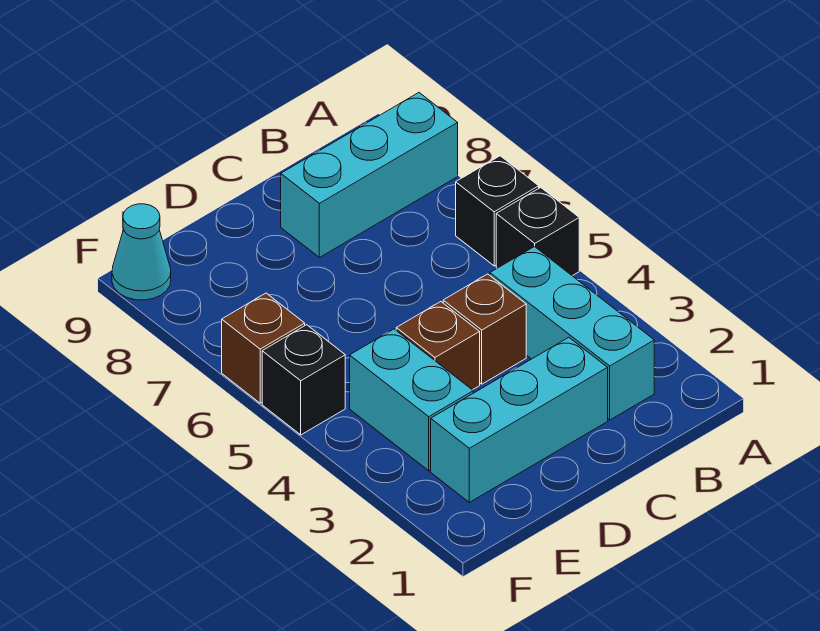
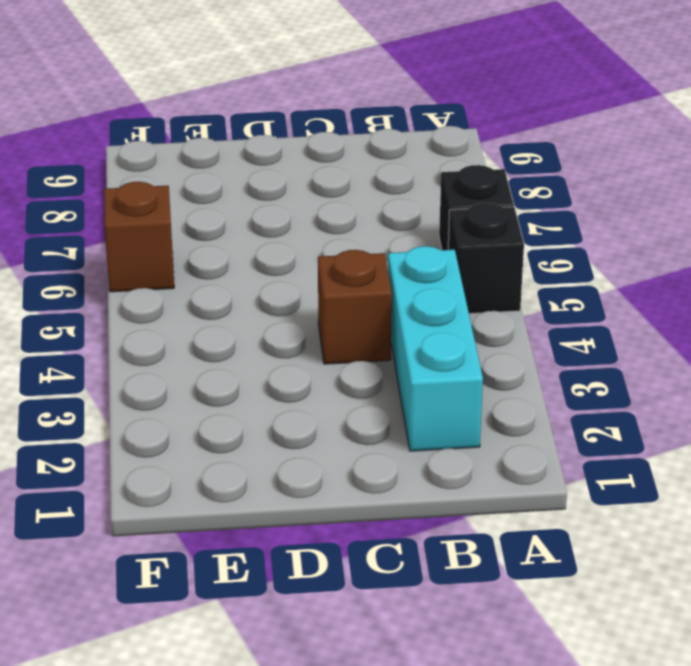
none -> cyan 1x3 brick [281,93,458,258]
none -> cyan 1x3 brick [431,337,608,502]

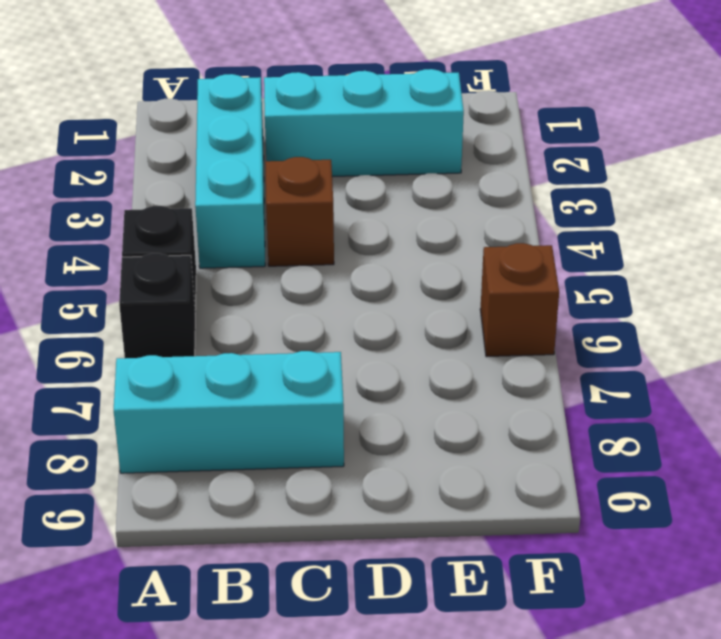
none -> brown 1x1 brick [396,302,480,390]
none -> cyan 1x2 brick [350,329,473,471]

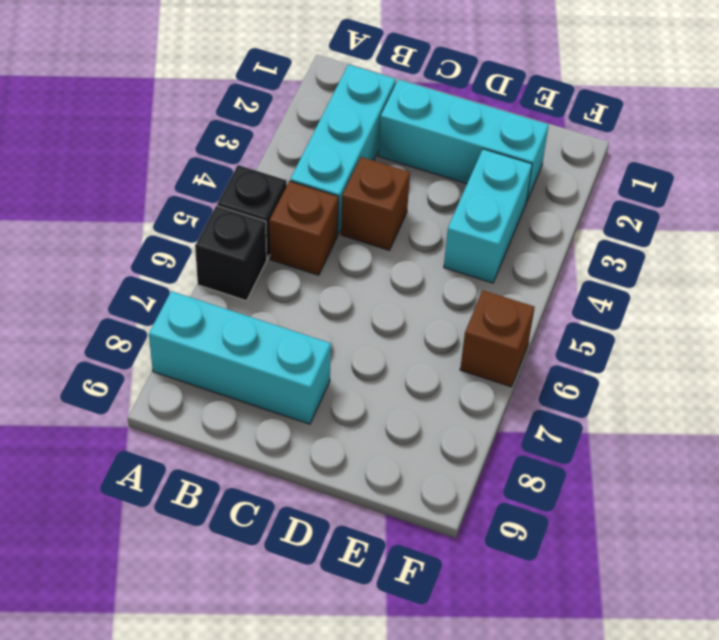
brown 1x1 brick [269,181,339,275] -> brown 1x1 brick moved to [396,302,480,390]
none -> black 1x1 brick [262,325,345,435]
none -> cyan 1x1 cone [112,204,171,300]

